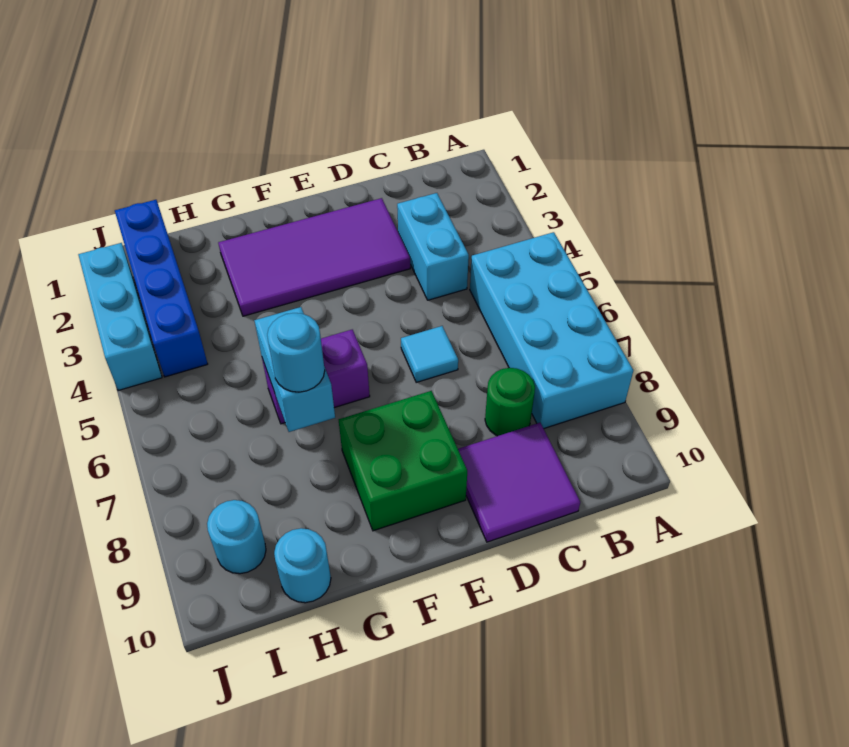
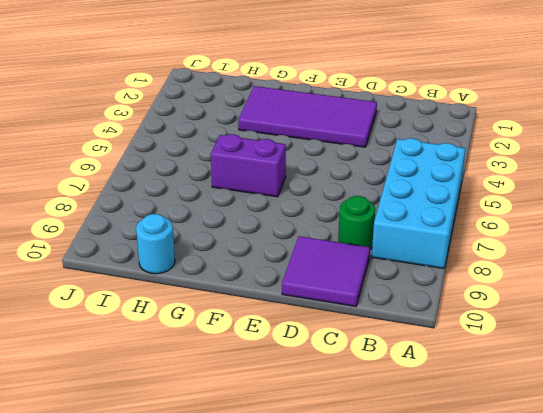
none -> cyan 1x2 brick [397,193,469,300]
none -> cyan 1x1 tile [401,326,458,382]
none -> green 2x2 brick [339,391,467,531]

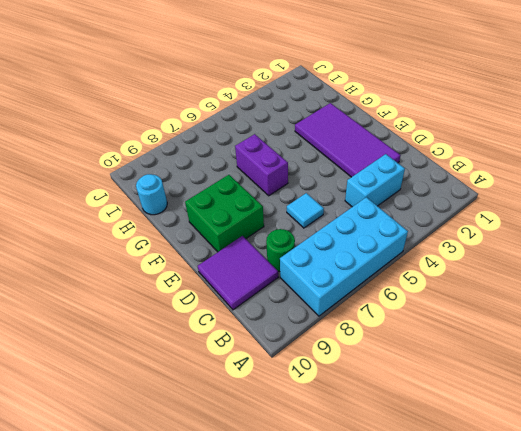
none -> blue 1x4 brick [115,200,208,377]
none -> cyan 1x1 round brick [207,500,266,574]
none -> cyan 1x3 brick [78,243,162,391]

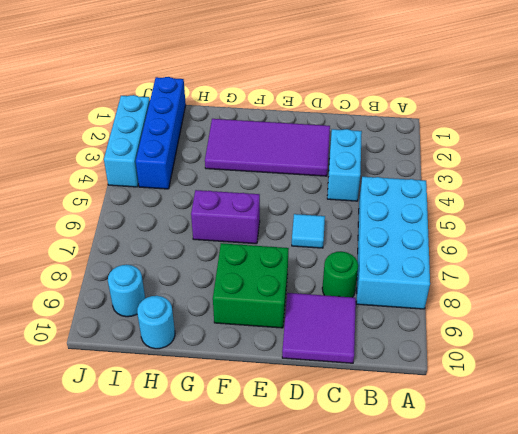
none -> cyan 1x2 brick [254,307,335,432]
none -> cyan 1x1 round brick [267,313,325,392]

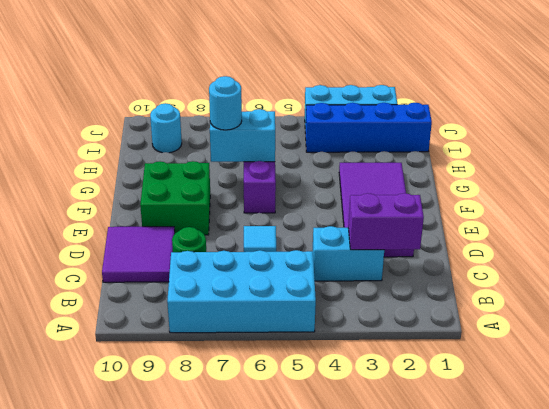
purple 1x2 brick [348,193,424,250] -> none
none -> cyan 1x1 round brick [274,528,331,603]

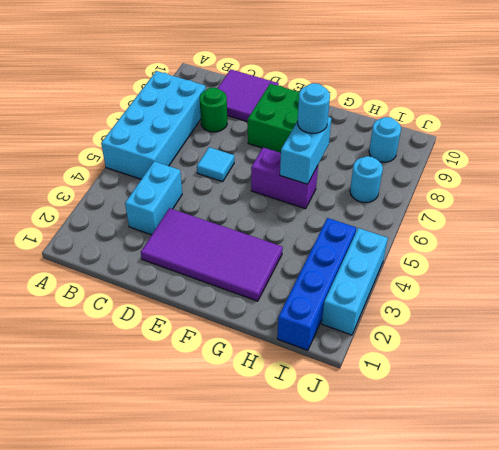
cyan 1x1 round brick [350,156,383,203] -> cyan 1x1 round brick moved to [274,528,331,603]

